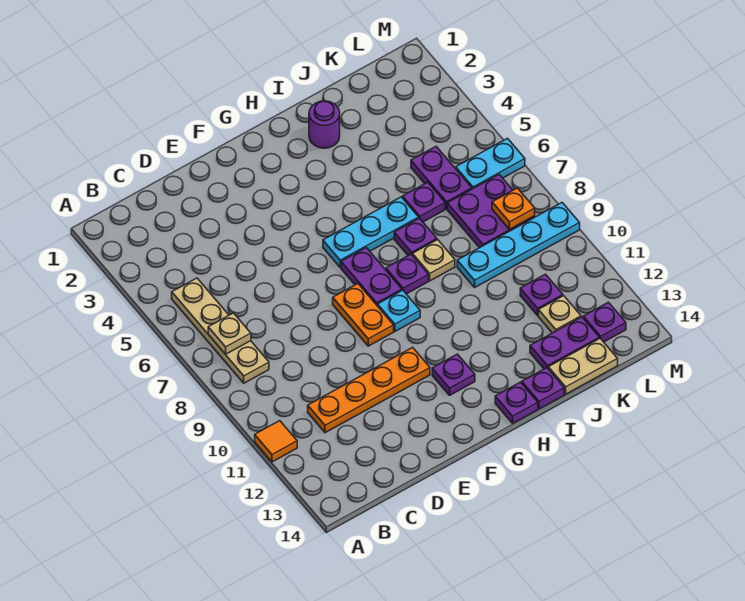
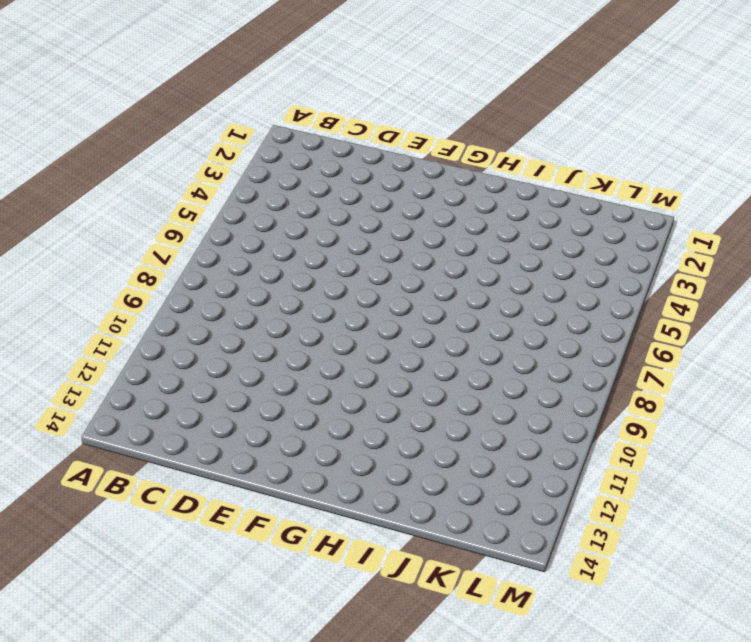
none -> orange 1x1 tile [255,421,297,462]
none -> tan 1x4 plate [172,278,269,383]
none -> orange 1x4 plate [308,347,430,433]

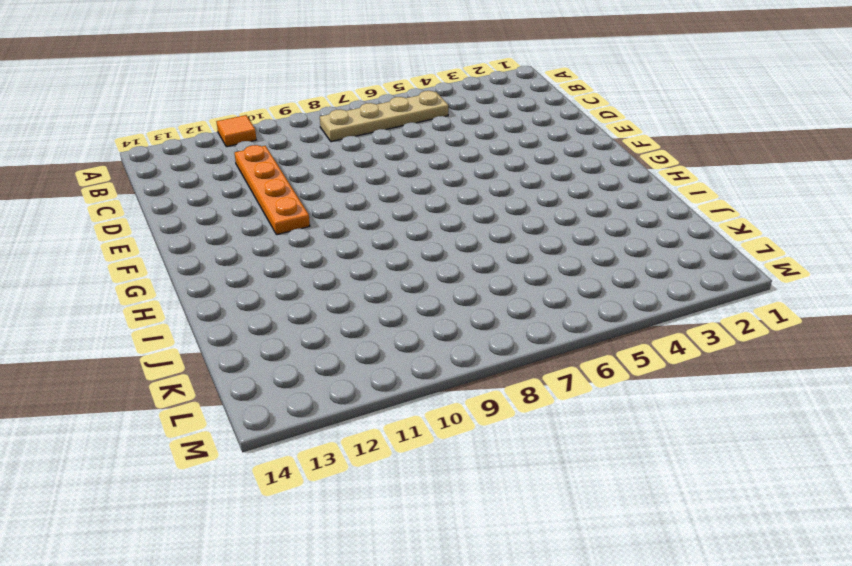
none -> orange 1x2 plate [333,284,394,346]
none -> cyan 1x3 plate [323,197,419,267]
none -> purple 1x2 plate [341,248,402,306]

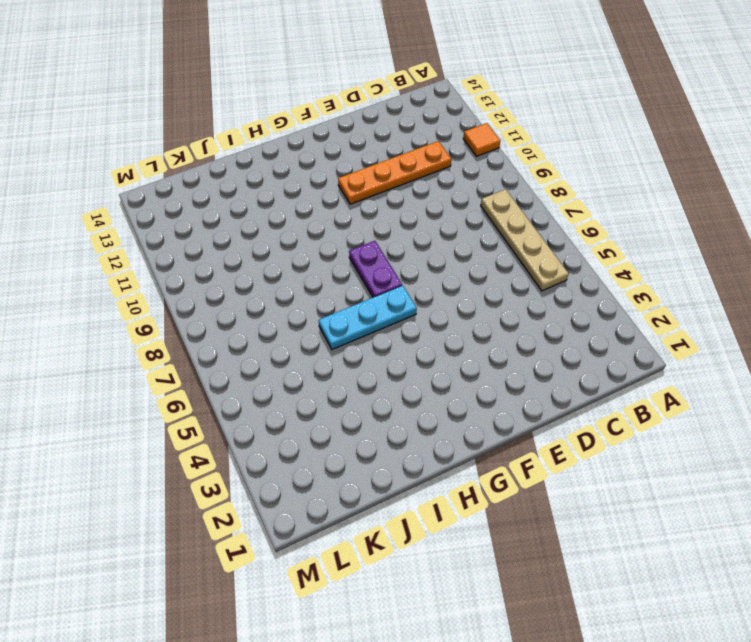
none -> orange 1x2 plate [333,284,394,346]
none -> cyan 1x1 plate [378,290,420,331]
none -> purple 1x1 plate [432,354,475,395]

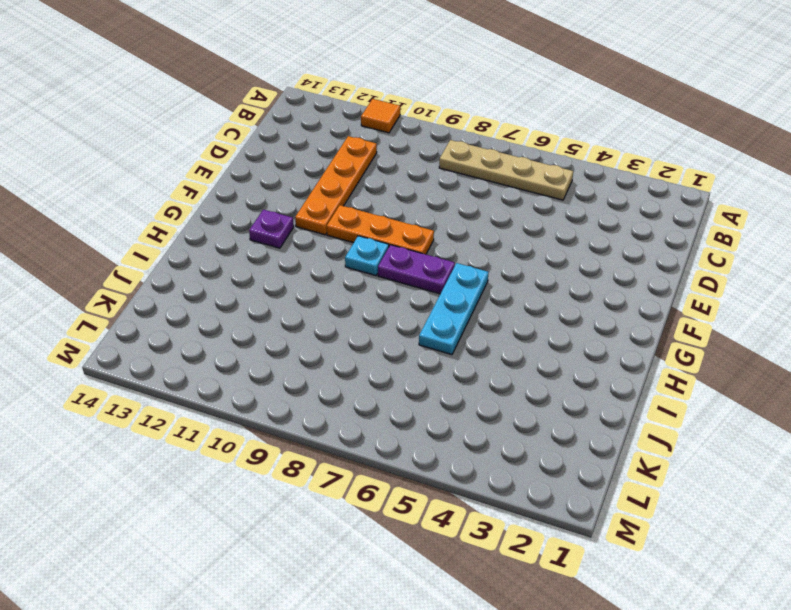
orange 1x3 plate [327,205,434,254] -> orange 1x2 plate [333,284,394,346]
none -> purple 1x1 plate [386,254,429,294]
none -> purple 1x1 plate [495,382,538,423]
none -> purple 1x1 round brick [309,101,340,148]

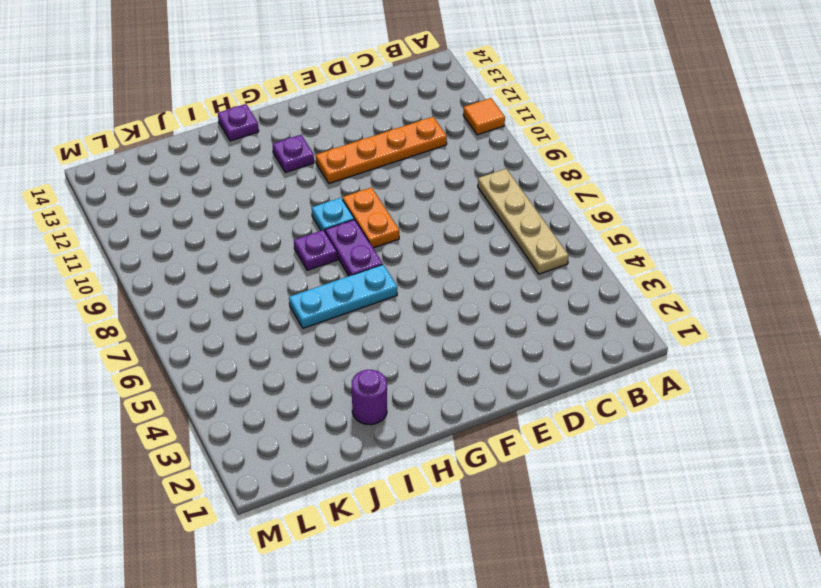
none -> purple 1x1 plate [394,218,437,256]
none -> tan 1x1 plate [412,240,455,281]
none -> purple 1x1 plate [522,368,564,409]

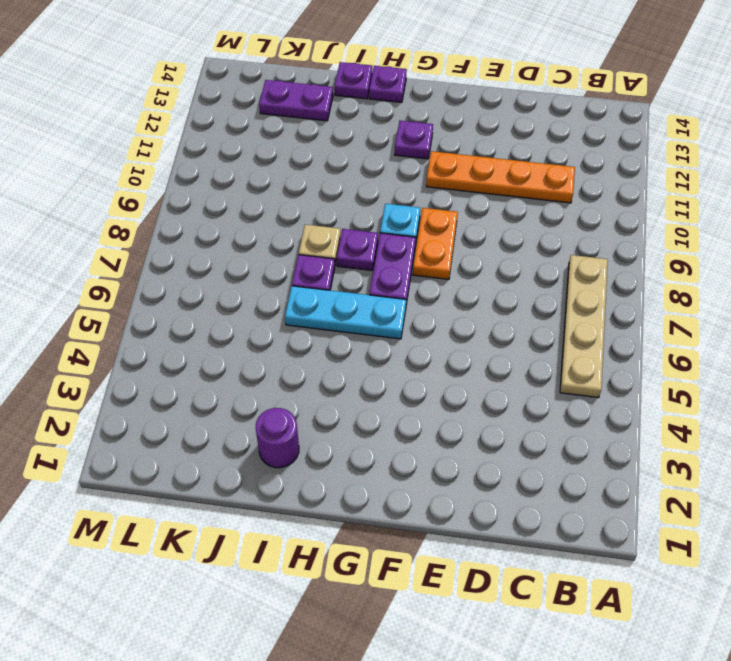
none -> orange 1x1 tile [255,421,297,462]
none -> purple 1x1 plate [403,182,445,222]
none -> cyan 1x4 plate [457,203,580,287]

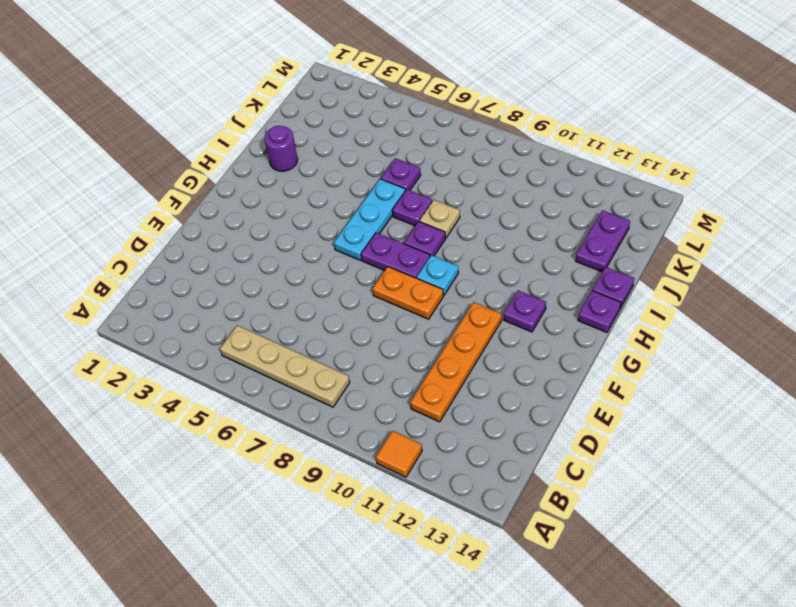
none -> cyan 1x4 plate [457,203,580,287]
none -> tan 1x2 plate [548,338,618,394]
none -> purple 1x2 plate [411,147,472,209]

